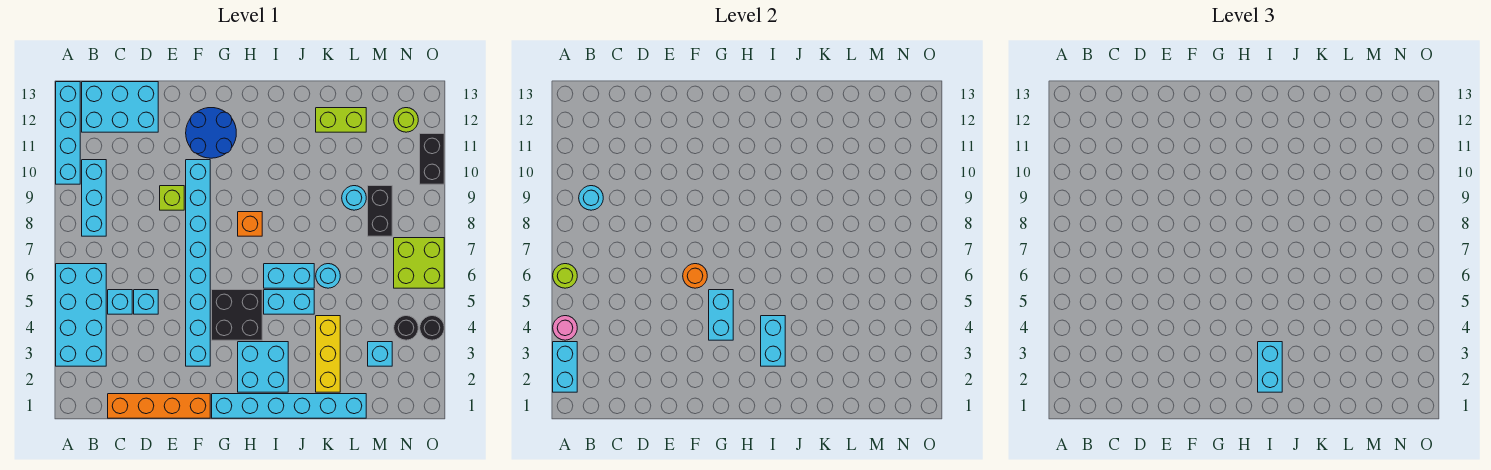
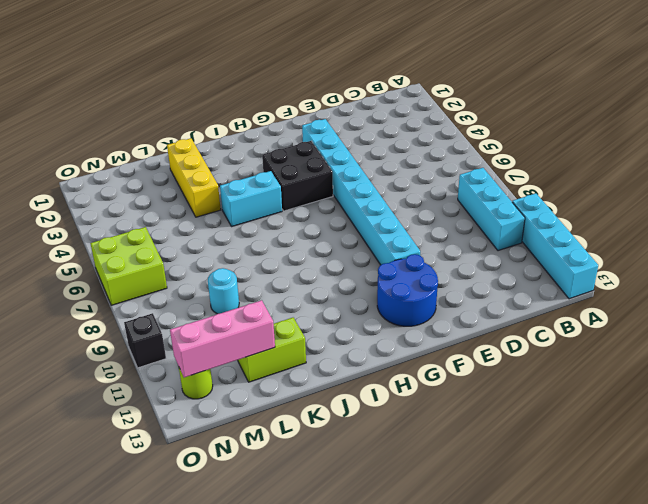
pink 1x3 brick [170,300,275,377] -> none
black 1x1 brick [124,313,166,368] -> black 1x2 brick [420,134,444,184]
none -> cyan 2x4 brick [56,264,106,366]
none -> cyan 2x3 brick [82,82,158,132]
none -> orange 1x4 brick [108,394,210,418]
none -> cyan 1x1 brick [108,290,132,314]

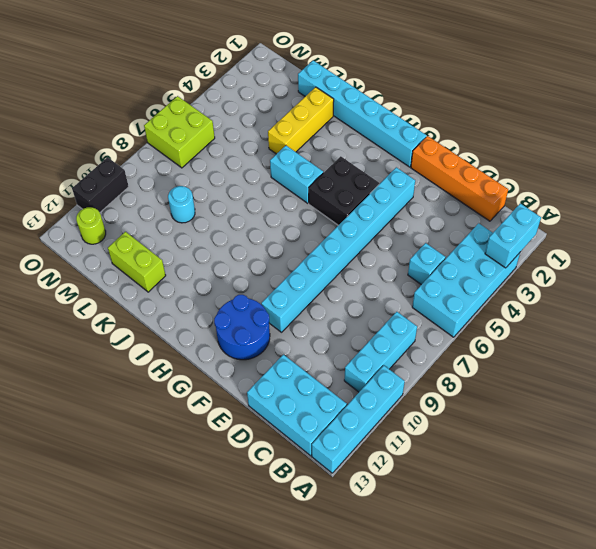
none -> cyan 1x1 brick [134,290,158,314]
none -> lime 1x1 brick [160,186,184,210]
none -> cyan 2x2 brick [238,342,288,392]
none -> orange 1x1 brick [238,212,262,236]

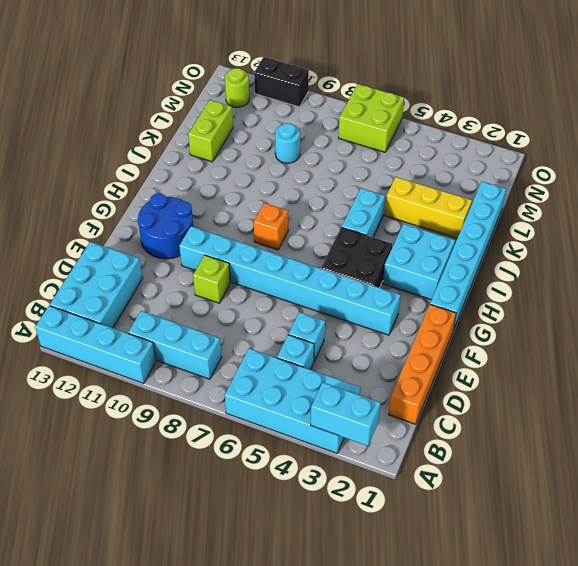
none -> cyan 1x2 brick [264,264,314,288]
none -> cyan 1x1 round brick [316,264,340,288]
none -> cyan 1x1 brick [368,342,392,366]
none -> black 1x2 brick [368,186,392,236]

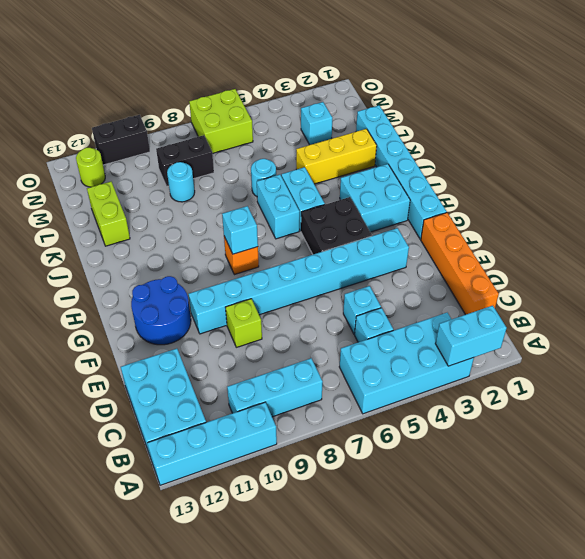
cyan 1x1 brick [222,206,258,254] -> none
none -> black 1x1 round brick [394,316,418,340]
none -> black 1x1 round brick [420,316,444,340]
none -> pink 1x1 round brick [553,316,577,340]
none -> lime 1x1 round brick [553,264,577,288]

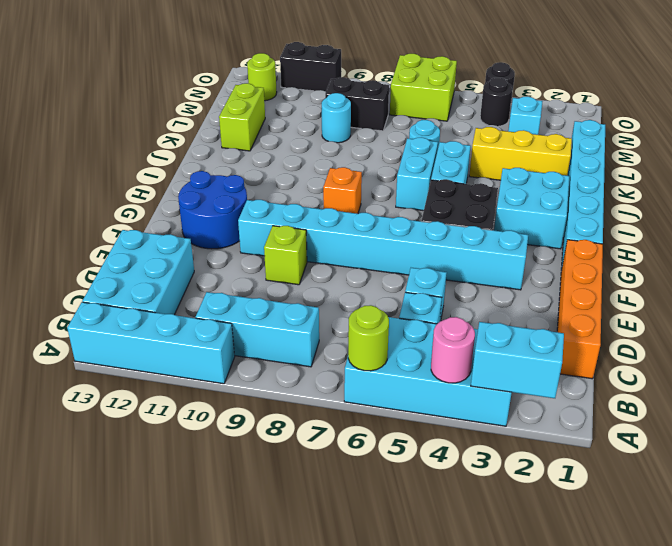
none -> cyan 1x1 round brick [579,186,603,210]
none -> orange 1x1 round brick [683,264,707,288]
none -> cyan 1x2 brick [709,290,733,340]
none -> cyan 1x2 brick [761,316,785,366]

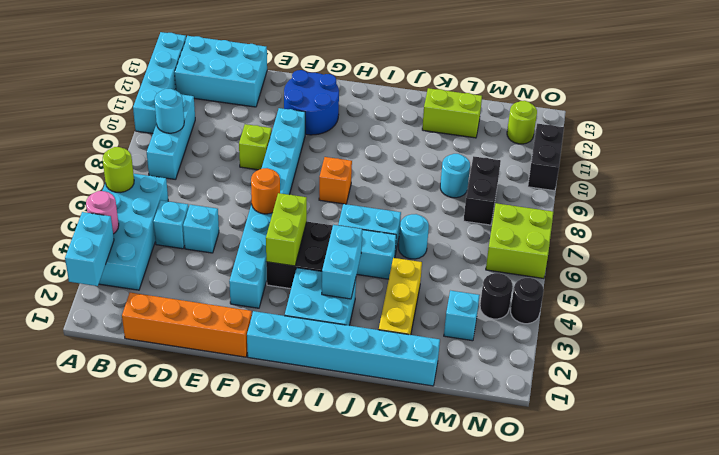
lime 1x2 brick [266,193,307,266] -> cyan 1x2 brick [709,290,733,340]
none -> cyan 1x2 brick [1258,342,1282,392]

